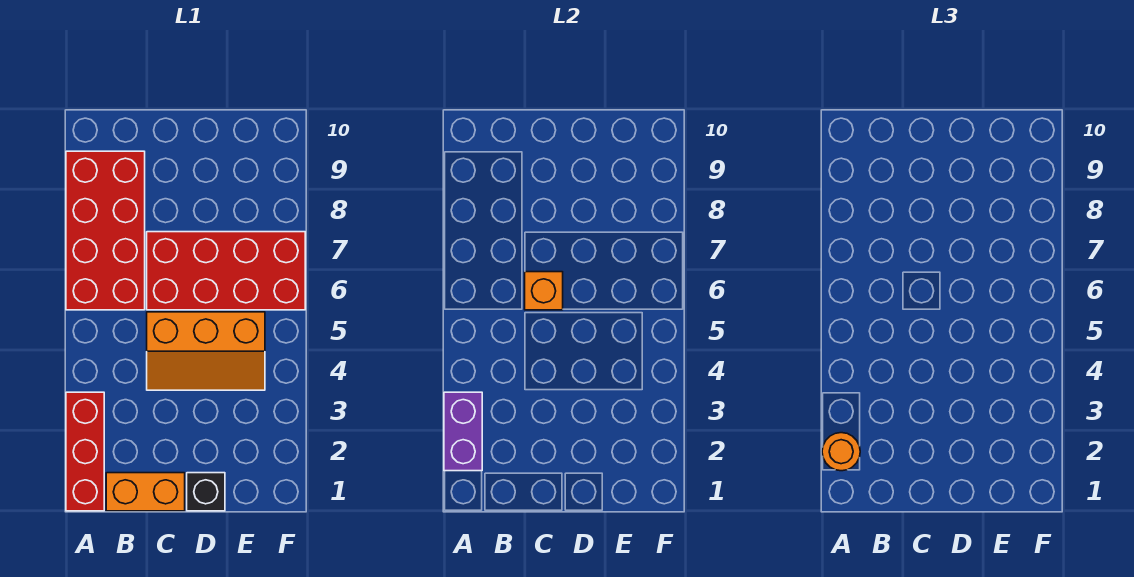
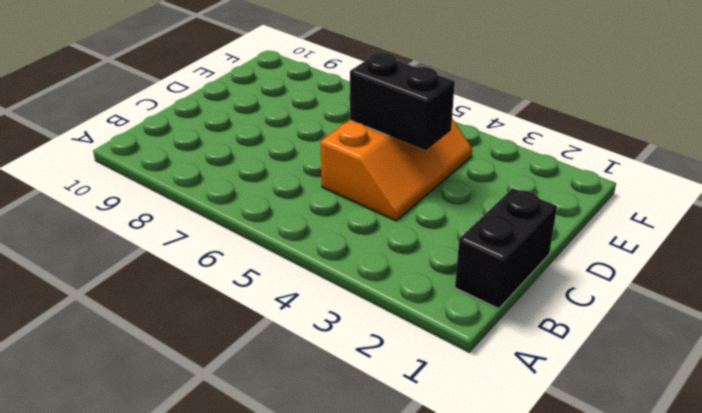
black 1x2 brick [455,188,557,309] -> orange 1x2 brick [106,473,185,511]
black 1x2 brick [350,53,455,150] -> none
none -> red 1x3 brick [66,392,104,511]
none -> red 2x4 brick [66,151,145,310]

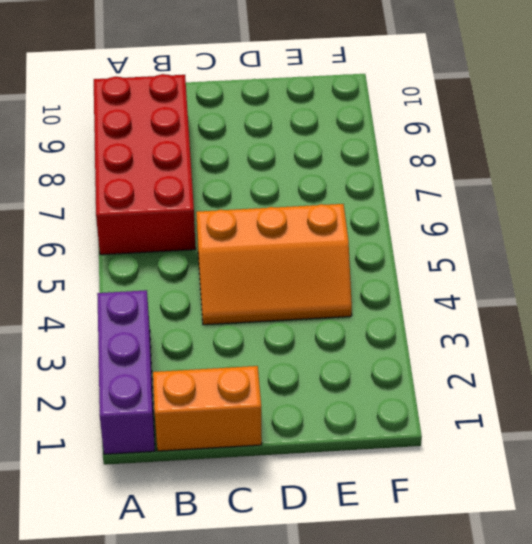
purple 1x3 brick [97,290,155,454] -> red 1x3 brick [66,392,104,511]
none -> red 2x4 brick [147,232,305,310]
none -> black 1x1 brick [187,473,225,511]

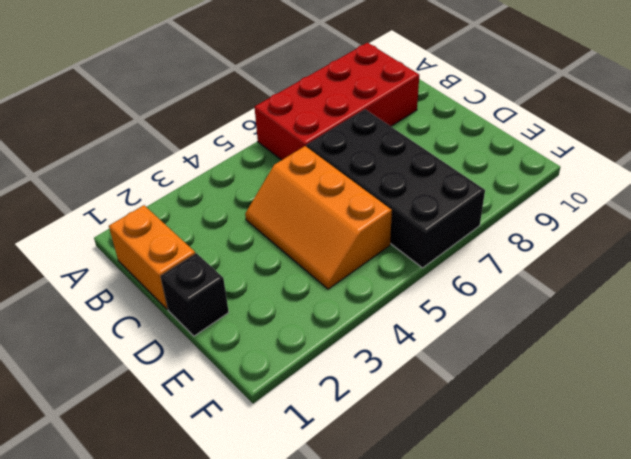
black 2x4 brick [307,109,485,268] -> red 2x4 brick [147,232,305,310]
none -> red 1x3 brick [66,392,104,511]
none -> purple 1x2 brick [444,392,482,471]

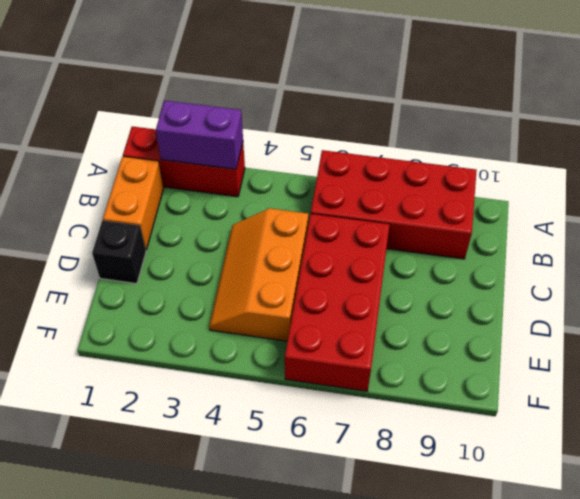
none -> orange 1x1 brick [525,272,563,310]
none -> orange 1x1 round brick [822,433,860,471]

